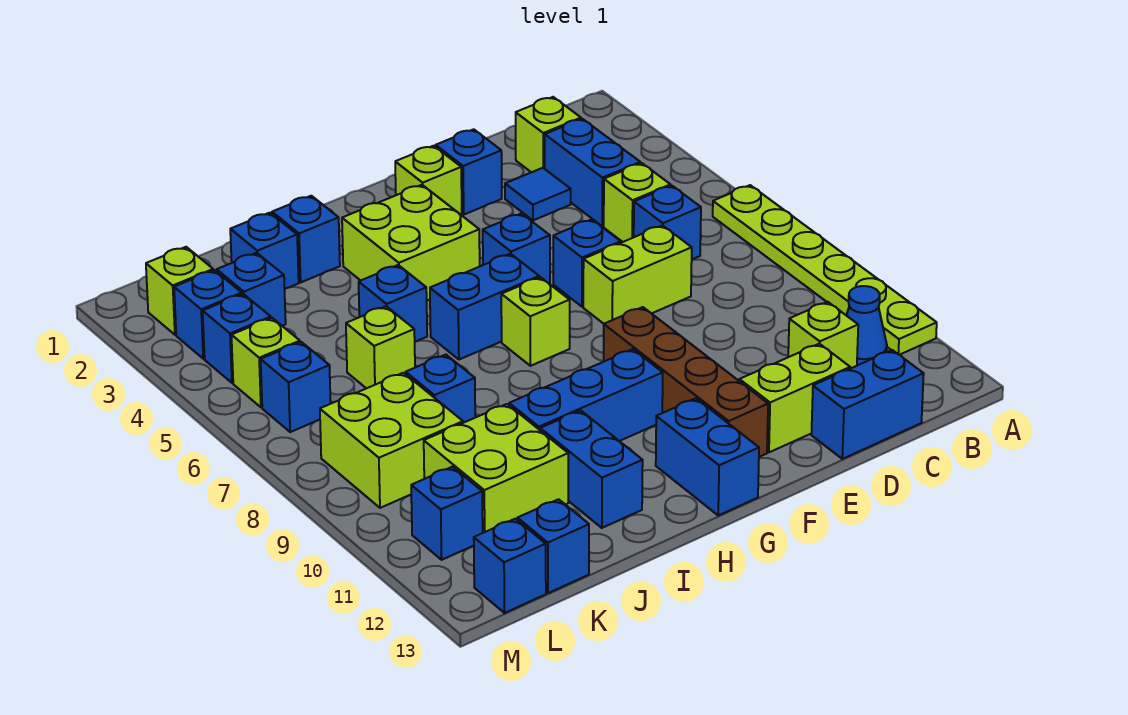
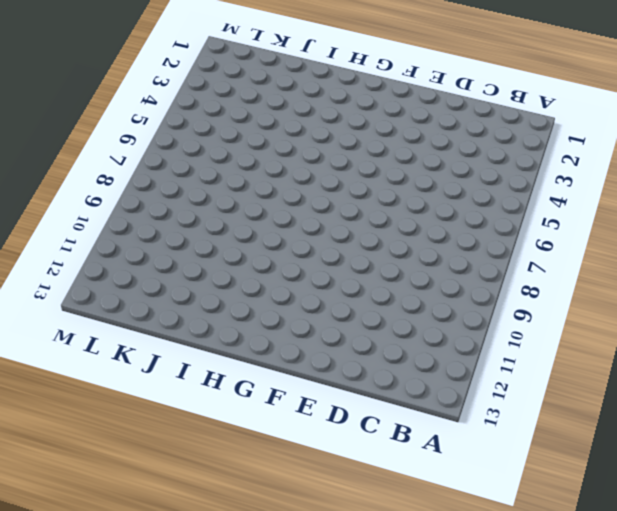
none -> lime 1x6 plate [713,185,937,355]
none -> blue 1x1 cone [846,286,887,365]
none -> lime 1x1 brick [516,97,581,172]
none -> blue 1x2 brick [545,119,640,226]

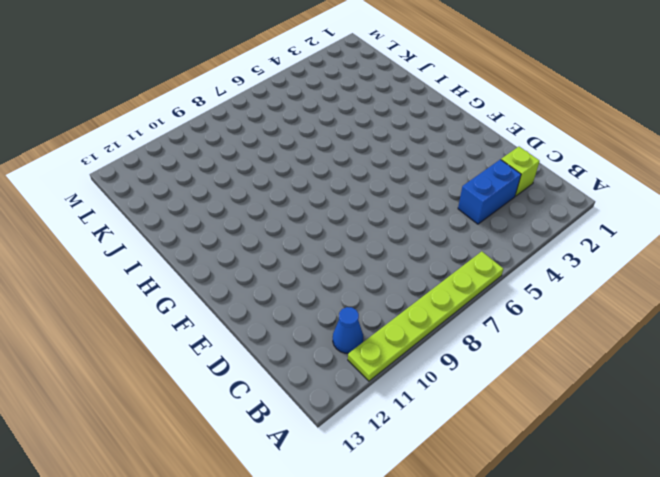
none -> lime 1x1 brick [604,163,671,242]
none -> blue 1x1 brick [634,186,701,259]
none -> lime 1x1 brick [788,302,858,368]
none -> blue 1x2 brick [811,350,924,459]

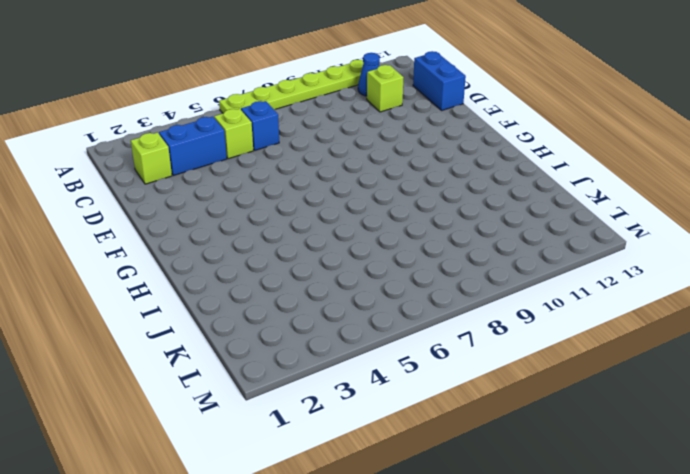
none -> blue 1x1 tile [505,168,571,220]
none -> lime 1x2 brick [583,225,692,324]
none -> lime 1x2 brick [739,344,850,452]
none -> blue 1x1 brick [436,129,502,214]

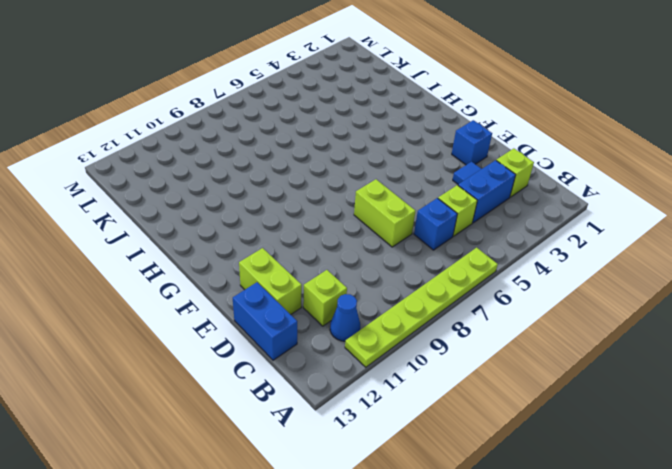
none -> blue 1x1 brick [553,219,621,307]
none -> lime 1x1 brick [395,146,462,215]
none -> blue 1x1 brick [483,213,550,284]
none -> brown 1x4 brick [604,307,768,457]

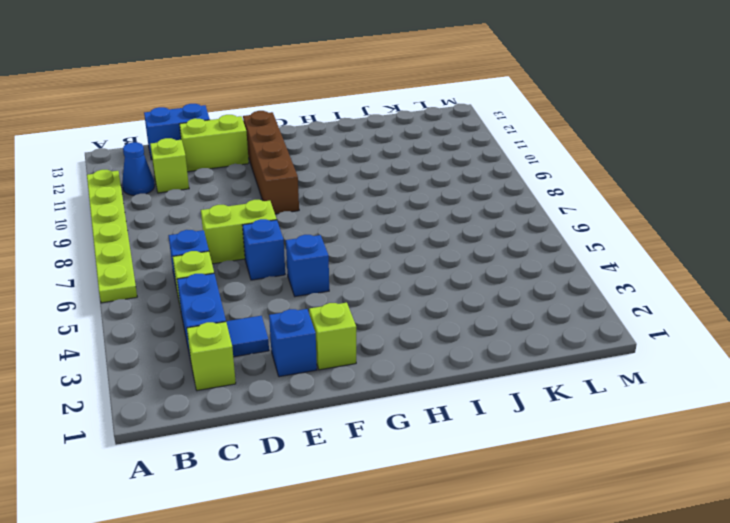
none -> lime 2x2 brick [342,185,480,300]
none -> blue 1x2 brick [430,254,539,360]
none -> lime 1x1 brick [501,277,570,366]
none -> blue 1x3 brick [509,349,663,441]

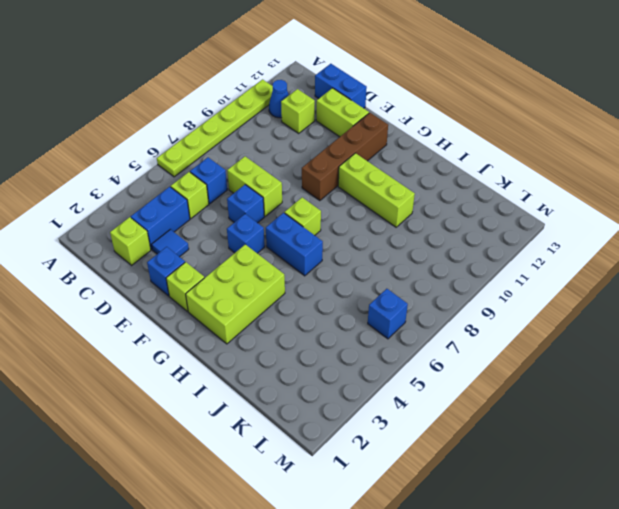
lime 2x3 brick [186,244,285,344] -> lime 2x2 brick [342,185,480,300]
lime 1x3 brick [338,153,415,227] -> blue 1x3 brick [509,349,663,441]
none -> blue 1x2 brick [656,399,759,515]
none -> blue 1x1 brick [272,196,340,282]
none -> blue 1x1 brick [359,265,427,342]
none -> blue 1x2 brick [540,410,643,528]

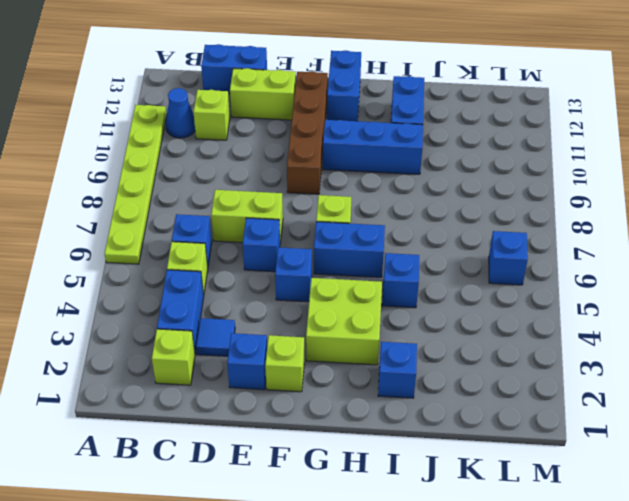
none -> blue 1x1 brick [230,213,299,289]
none -> lime 1x1 brick [346,306,415,388]
none -> blue 1x1 brick [406,355,475,423]
none -> lime 2x2 brick [424,404,568,533]

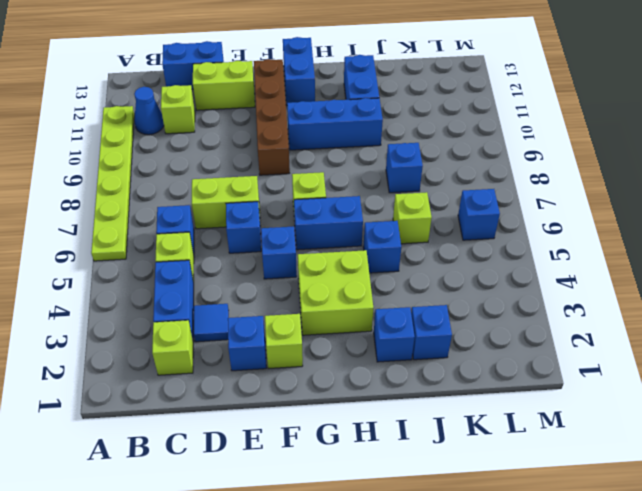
none -> lime 2x2 brick [424,404,568,533]
none -> blue 1x1 brick [217,253,286,326]
none -> lime 2x2 brick [320,373,463,508]
none -> blue 1x1 brick [517,499,589,593]

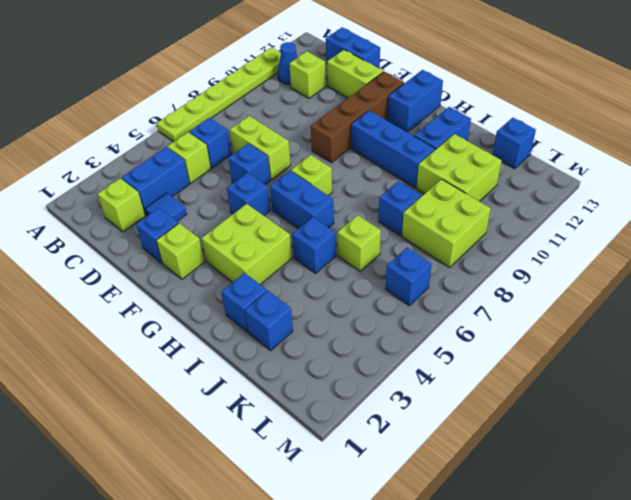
none -> blue 1x1 brick [217,253,286,326]
none -> lime 1x1 brick [146,247,213,335]
none -> blue 1x1 brick [174,270,242,359]
none -> blue 1x1 brick [203,294,271,383]

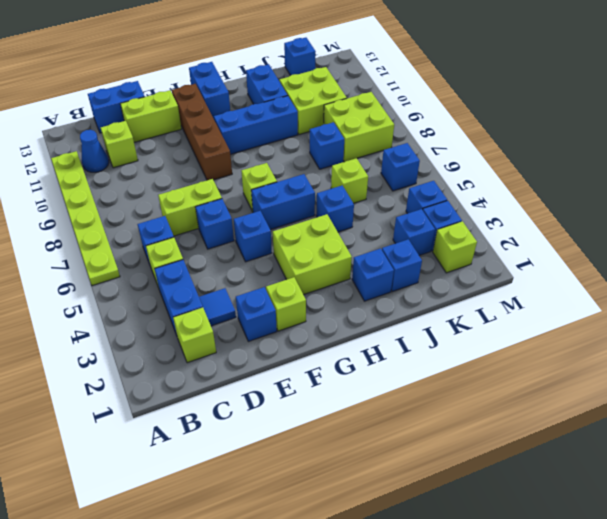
none -> lime 1x1 brick [231,318,300,407]
none -> blue 1x1 brick [411,467,483,560]
none -> blue 1x1 brick [474,519,546,613]

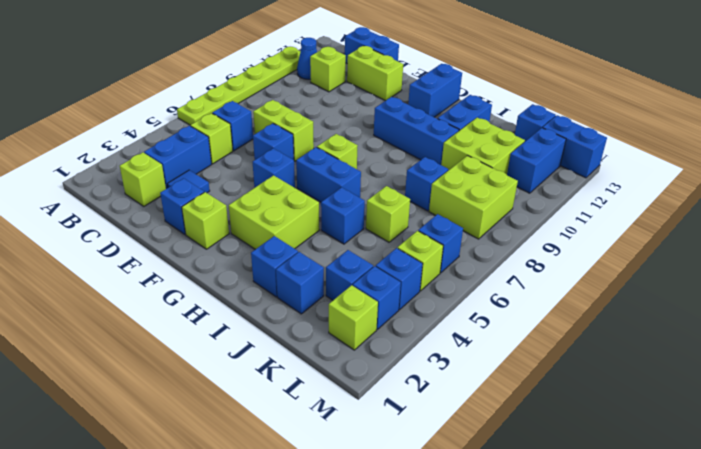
blue 1x2 brick [507,128,566,193] -> blue 1x1 brick [411,467,483,560]
blue 1x2 brick [543,115,607,178] -> blue 1x1 brick [474,519,546,613]
none -> brown 1x4 brick [604,307,768,457]

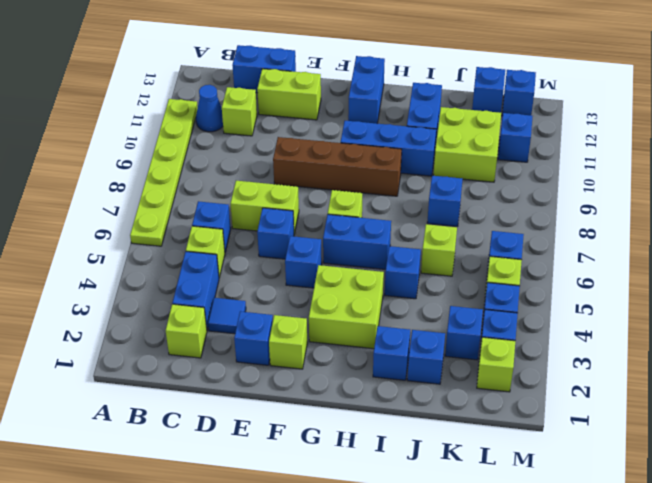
brown 1x4 brick [273,137,402,196] -> brown 1x4 brick turned to [604,307,768,457]
none -> lime 2x2 brick [320,373,463,508]

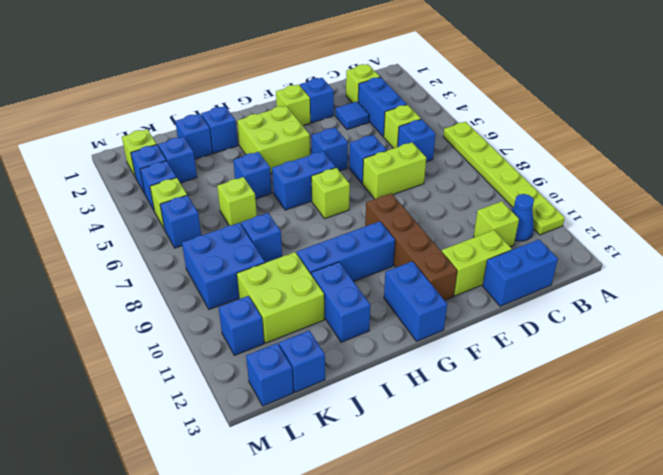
blue 2x2 brick [182,223,265,309] -> lime 2x2 brick [320,373,463,508]

